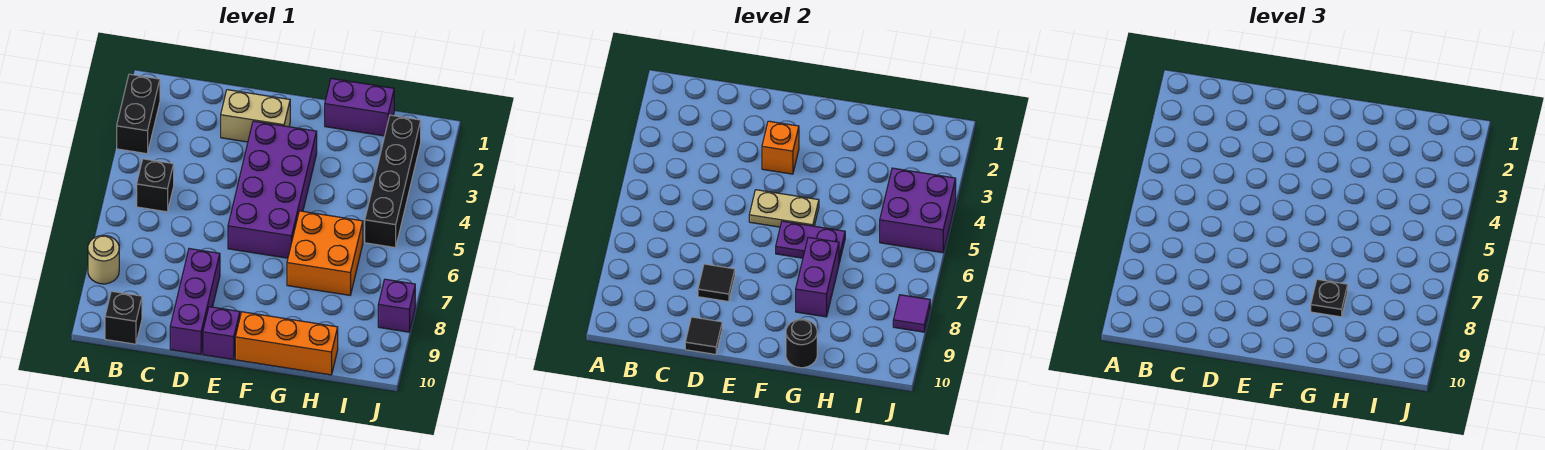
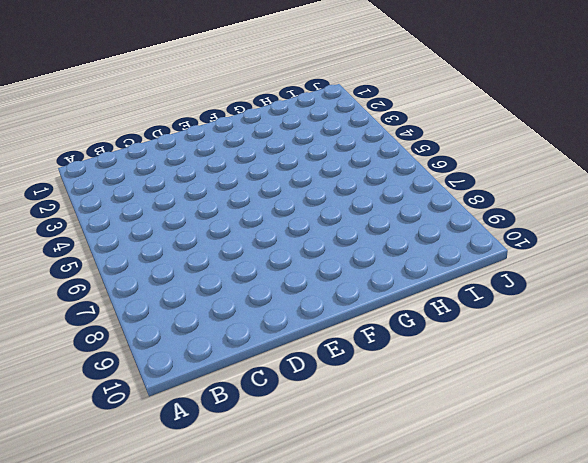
none -> black 1x2 brick [117,74,160,154]
none -> tan 1x1 round brick [88,235,119,284]
none -> black 1x1 brick [137,159,174,212]

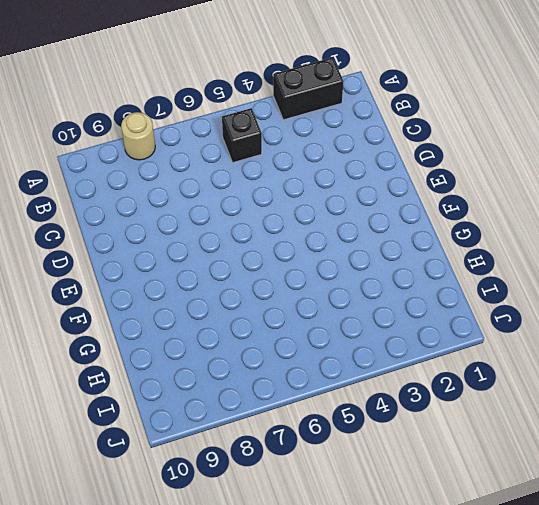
none -> black 1x1 brick [105,291,142,344]
none -> tan 1x2 brick [221,90,290,142]
none -> purple 1x3 brick [170,249,220,354]

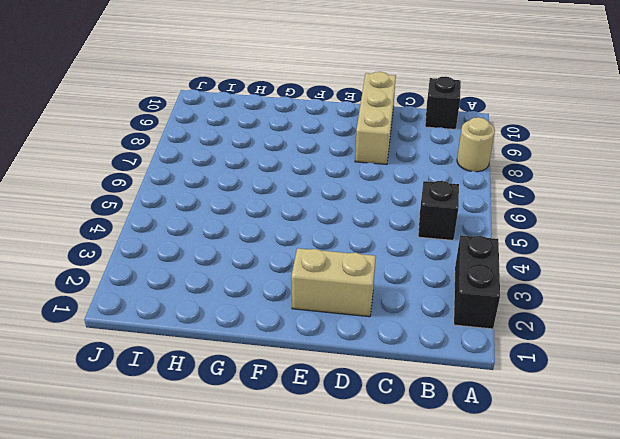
tan 1x3 brick [355,72,396,164] -> purple 1x3 brick [170,249,220,354]
none -> purple 2x4 brick [228,121,317,258]
none -> purple 1x1 brick [203,307,240,360]
none -> orange 1x3 brick [235,312,338,375]

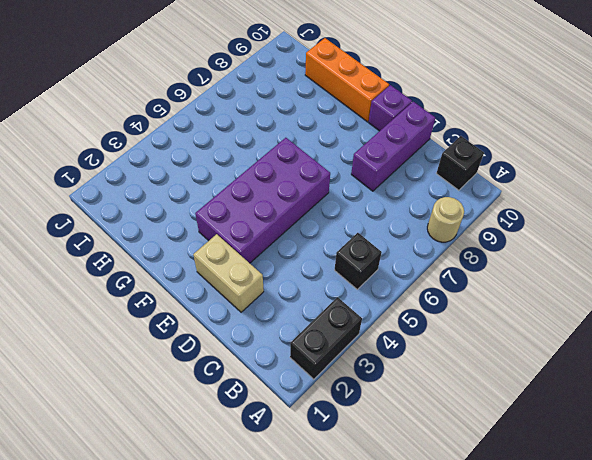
none -> purple 1x2 brick [325,79,394,136]
none -> orange 2x2 brick [287,211,363,295]
none -> black 1x4 brick [365,115,421,248]

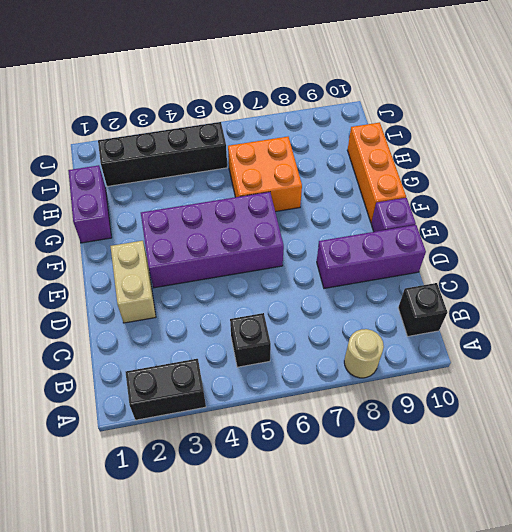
none -> purple 1x1 brick [378,279,415,332]
none -> black 1x1 tile [698,264,735,302]
none -> black 1x1 tile [685,317,722,354]

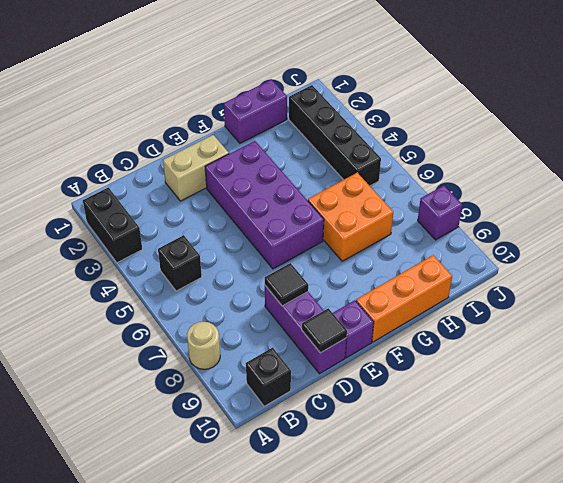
none -> orange 1x1 brick [762,121,799,174]
none -> tan 1x2 plate [749,190,819,227]
none -> purple 1x2 plate [776,221,845,263]

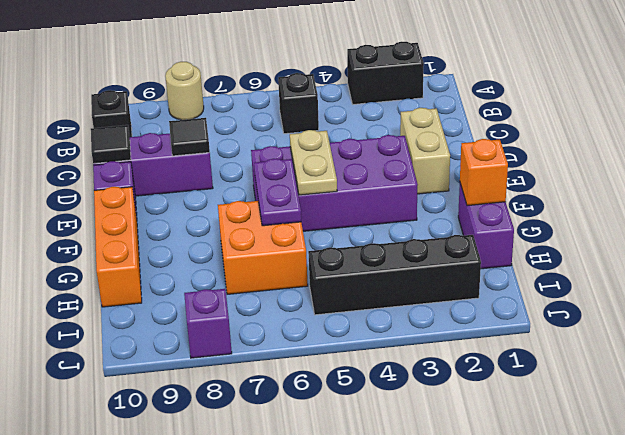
orange 1x1 brick [460,139,508,206] -> orange 1x1 brick moved to [762,121,799,174]
none -> purple 1x2 brick [796,237,839,317]
none -> black 1x1 round brick [786,319,817,368]
none -> purple 2x2 brick [880,168,956,253]

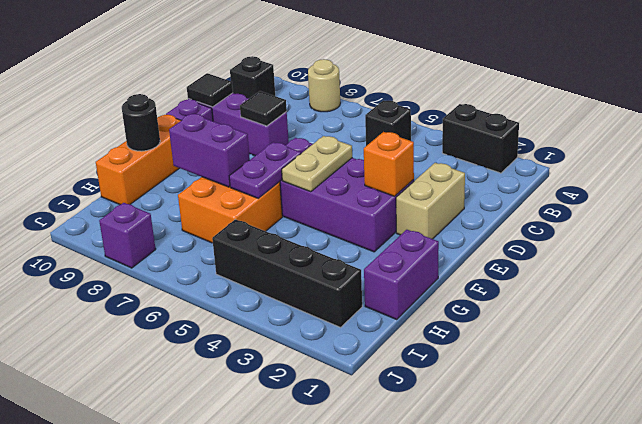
none -> purple 2x2 brick [880,168,956,253]
none -> purple 1x1 tile [893,295,930,332]
none -> black 1x1 plate [1311,279,1348,317]

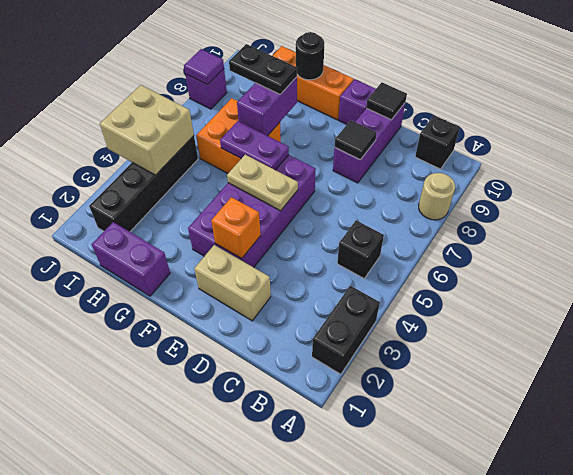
black 1x2 plate [229,44,297,94] -> black 1x1 plate [1311,279,1348,317]
tan 2x2 brick [100,85,194,175] -> purple 2x2 brick [880,168,956,253]

